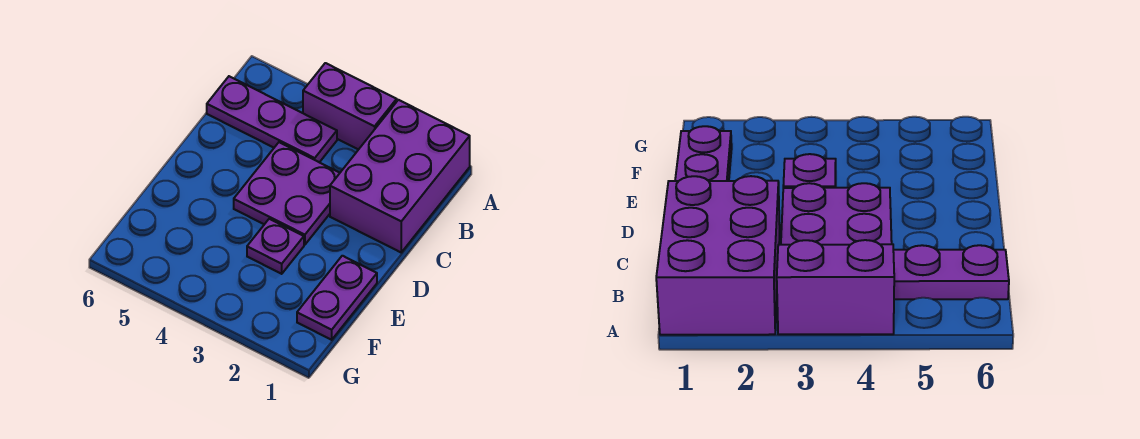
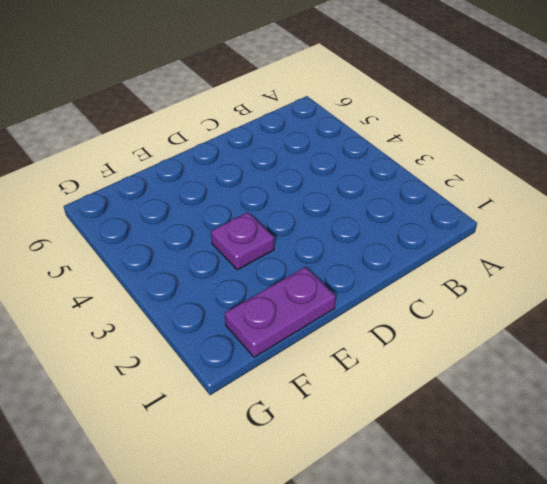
none -> purple 2x3 brick [330,100,470,252]
none -> purple 1x2 brick [303,63,397,150]

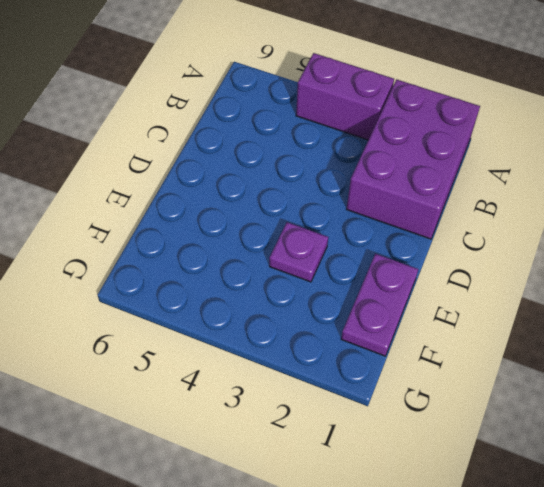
none -> purple 1x3 plate [207,76,337,162]
none -> purple 2x2 plate [234,142,340,245]

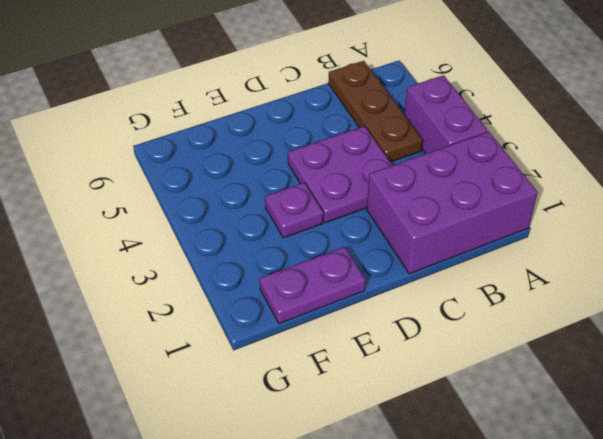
brown 1x3 plate [328,61,423,162] -> purple 1x3 plate [207,76,337,162]

